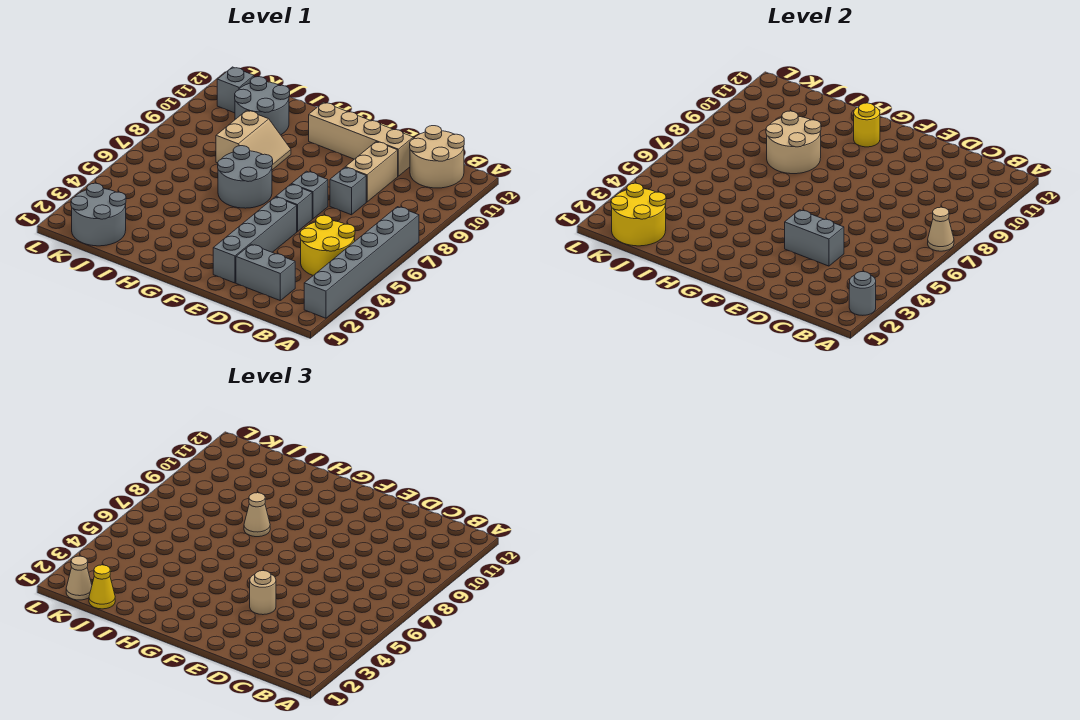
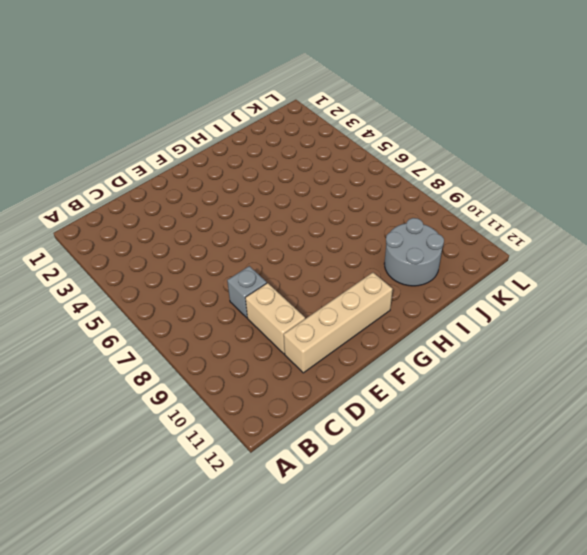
none -> grey 1x6 brick [304,207,419,318]
none -> yellow 2x2 round brick [300,215,355,275]
none -> tan 2x2 round brick [410,126,464,188]

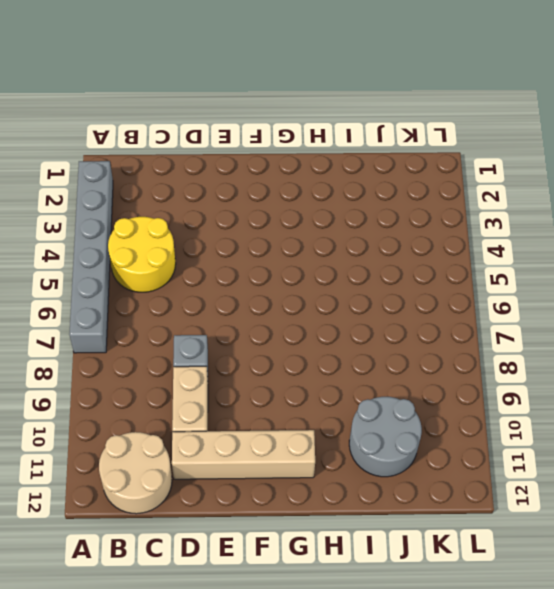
none -> grey 1x2 brick [236,244,295,300]
none -> grey 1x4 brick [213,197,297,283]
none -> grey 1x1 brick [276,184,312,232]

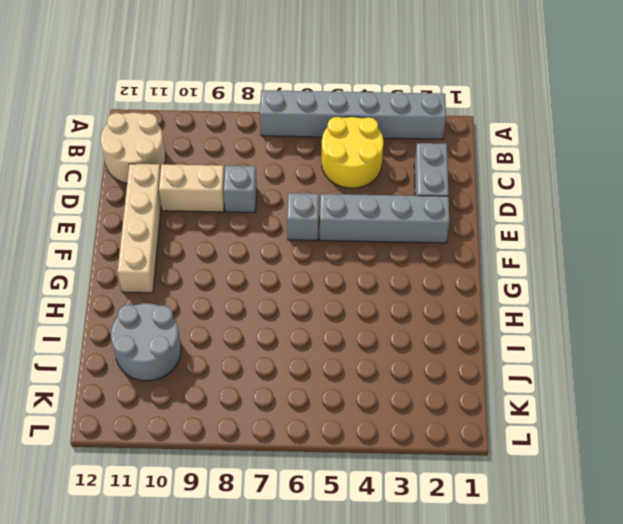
none -> grey 1x1 brick [292,171,328,219]
none -> grey 2x2 round brick [218,146,273,208]
none -> tan 2x2 slope [216,110,291,170]

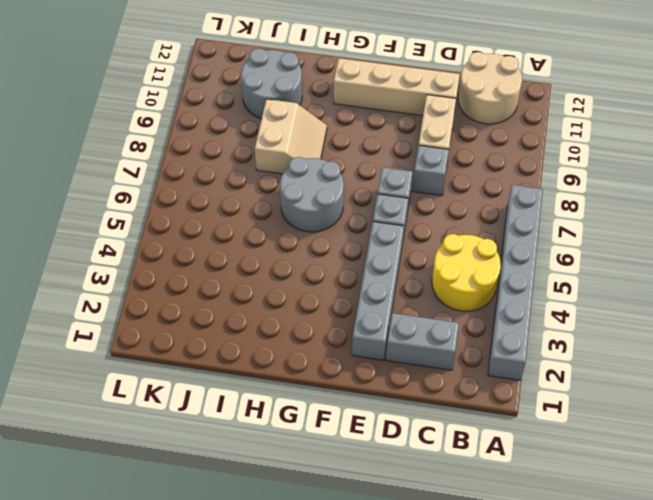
none -> grey 2x2 round brick [71,183,126,246]
none -> grey 1x1 brick [217,67,254,113]
none -> grey 1x1 round brick [849,272,876,315]

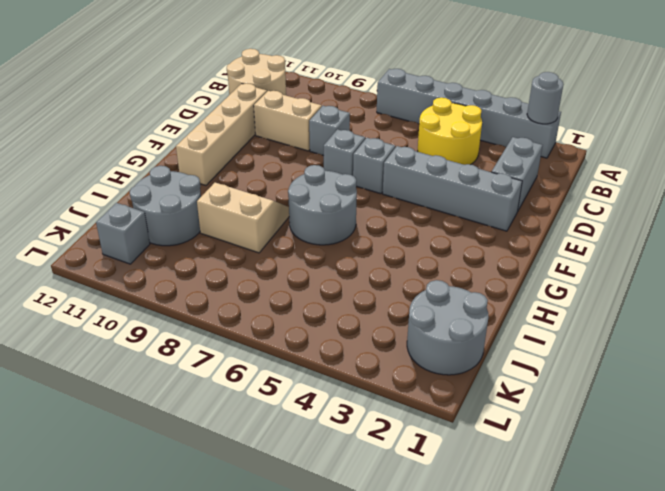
none -> tan 1x1 cone [928,207,954,251]
none -> grey 1x2 brick [785,210,844,266]
none -> yellow 1x1 round brick [854,103,880,147]

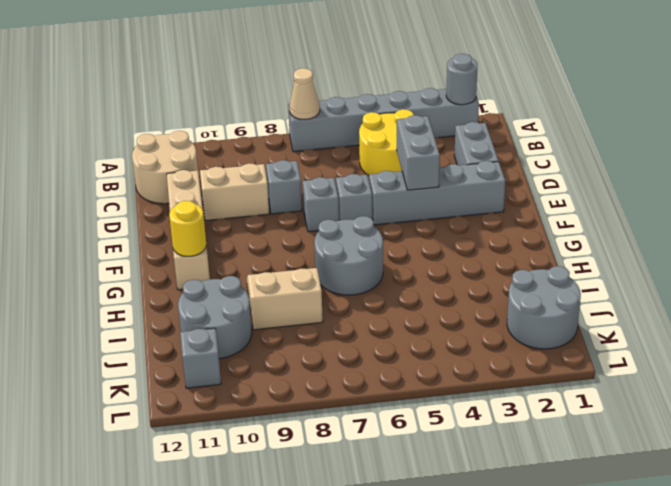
none -> tan 2x2 round brick [766,111,821,174]
none -> yellow 2x2 round brick [611,183,666,246]
none -> tan 1x1 round brick [250,571,276,615]

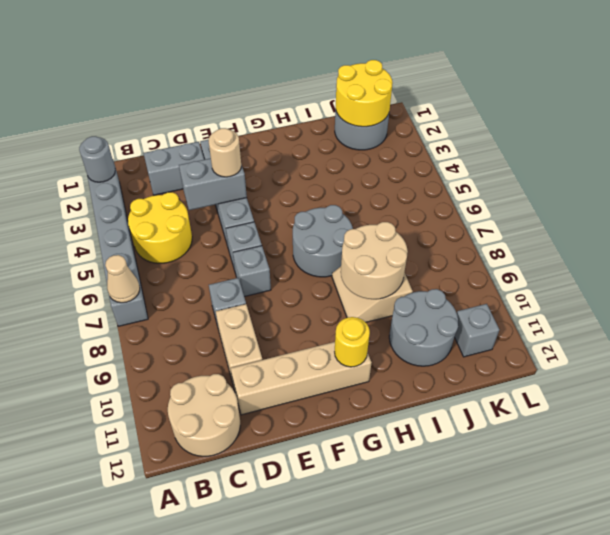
none -> tan 1x1 cone [244,493,270,537]
none -> yellow 1x1 cone [89,565,115,609]
none -> tan 1x1 cone [66,556,92,600]

